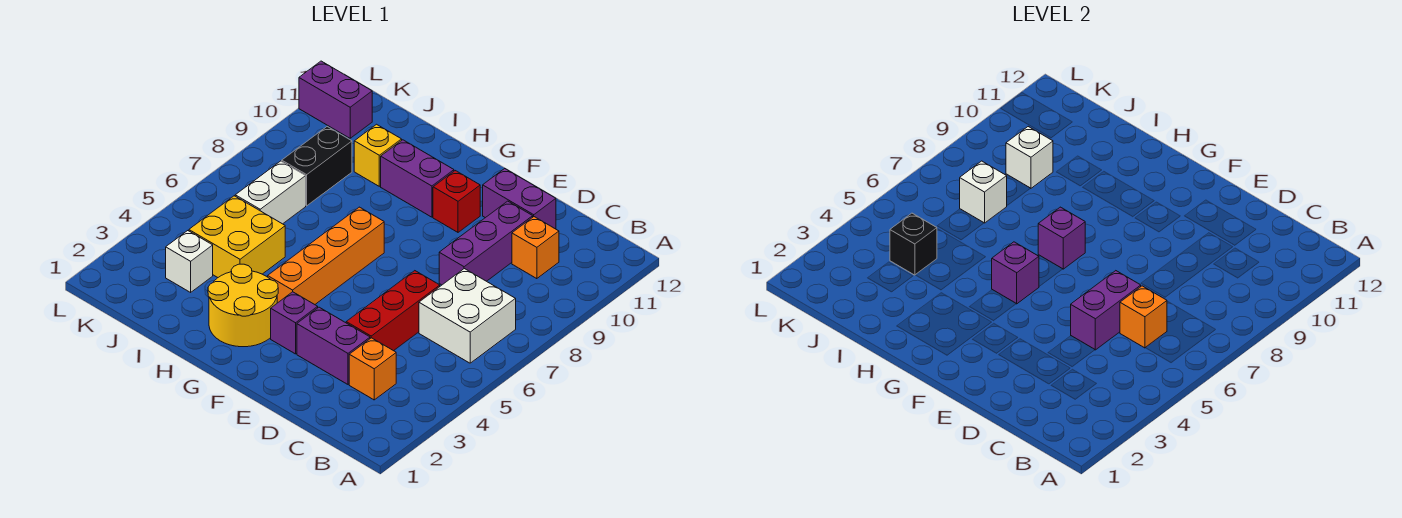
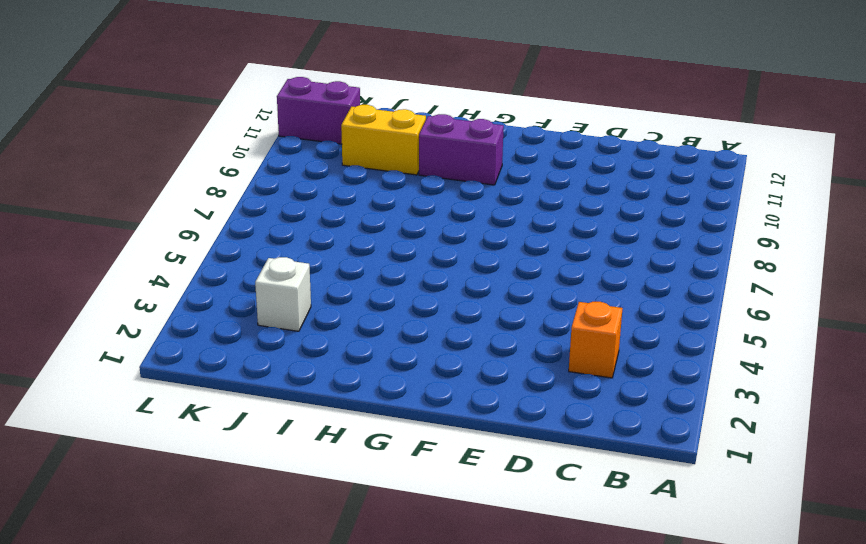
yellow 1x2 brick [341,105,426,175] -> yellow 1x1 brick [354,124,402,186]
none -> white 2x2 brick [419,269,516,363]
none -> orange 1x1 brick [512,217,559,279]
none -> purple 1x2 brick [297,307,370,384]

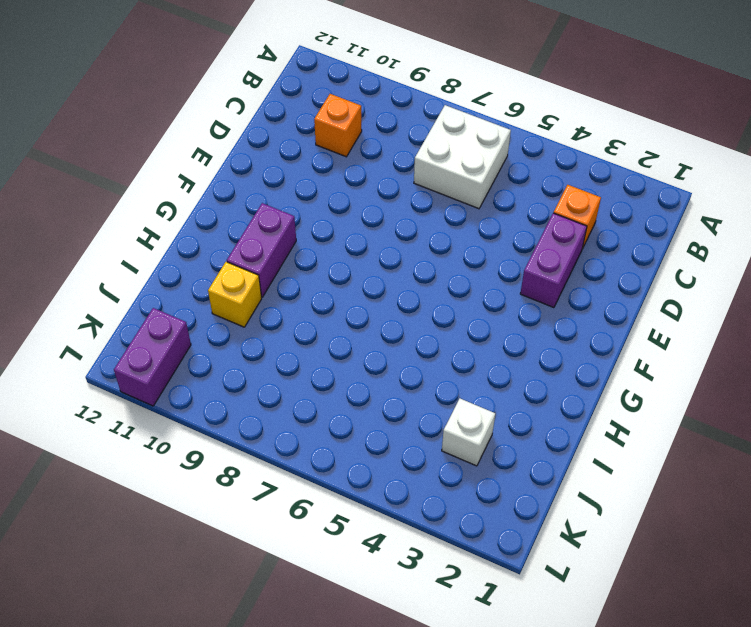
none -> red 1x3 brick [346,271,440,351]
none -> purple 1x3 brick [439,201,533,285]
none -> purple 1x2 brick [483,169,556,229]

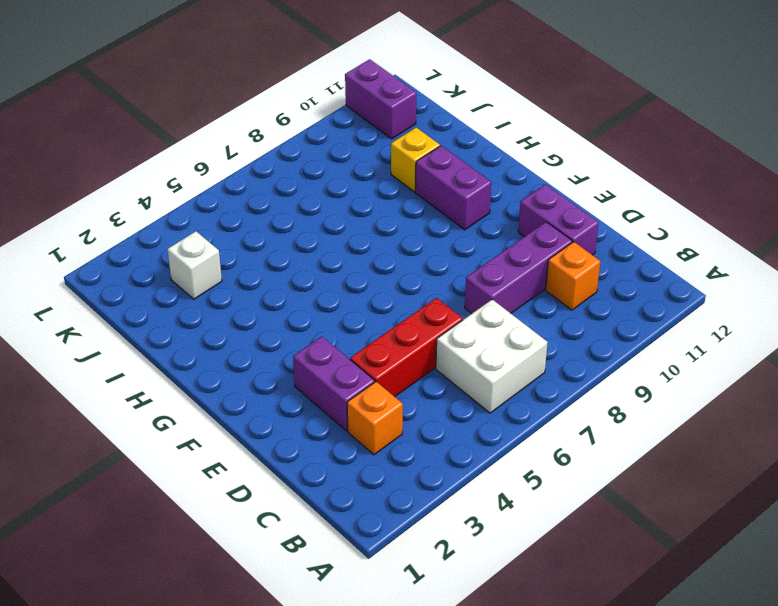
none -> purple 1x1 brick [271,292,318,354]
none -> red 1x1 brick [433,171,480,232]
none -> yellow 2x2 round brick [208,264,278,347]

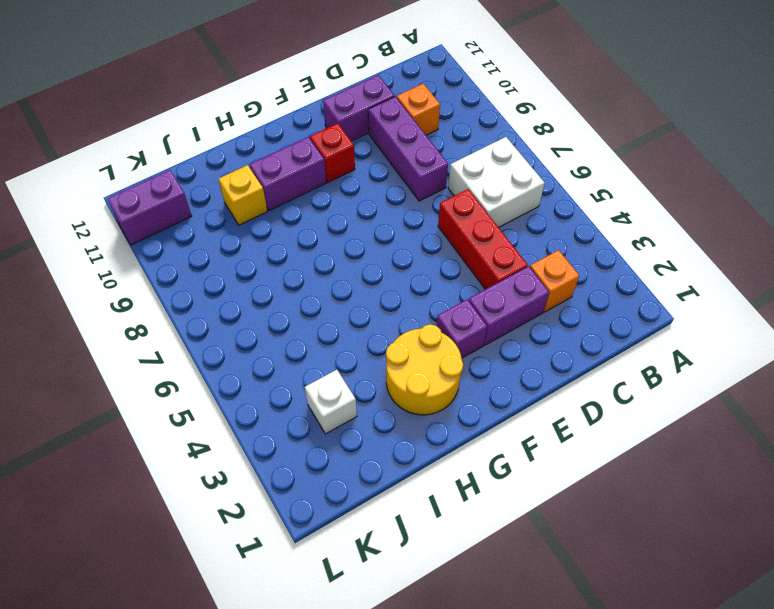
none -> orange 1x4 brick [268,207,384,304]
none -> yellow 2x2 brick [189,196,285,277]
none -> white 1x2 brick [235,161,306,224]

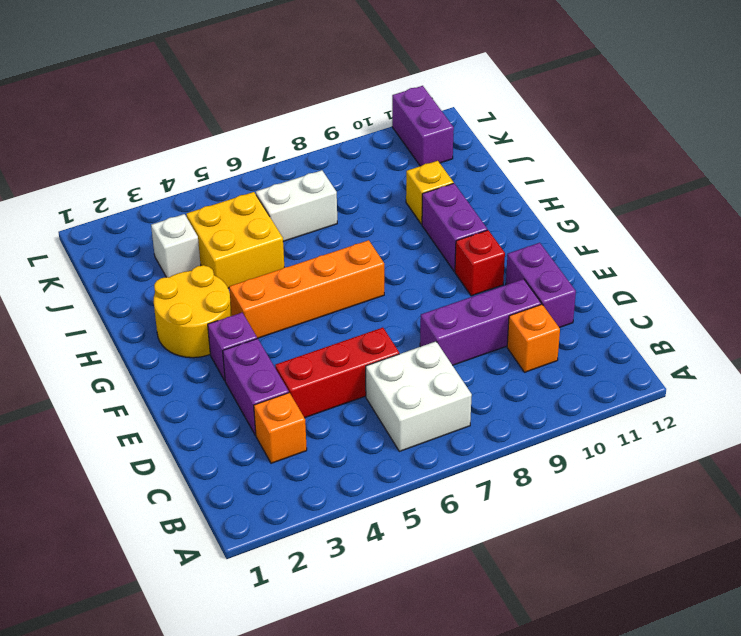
none -> black 1x2 brick [282,127,352,206]
none -> orange 1x1 brick [1120,286,1167,348]
none -> purple 1x2 brick [1071,271,1141,350]

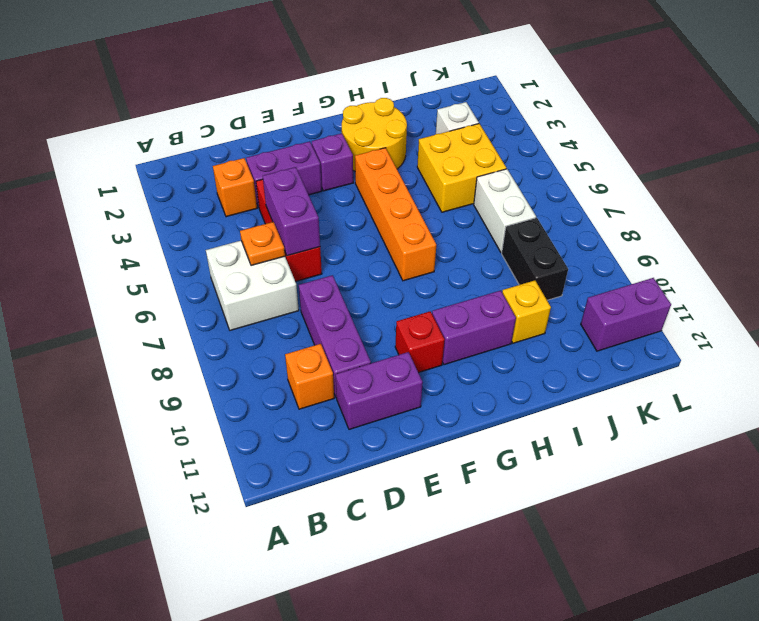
orange 1x1 plate [240,222,285,266] -> orange 1x1 brick [1120,286,1167,348]
none -> purple 1x1 brick [992,242,1039,304]
none -> purple 1x1 brick [1038,207,1085,269]
none -> black 1x1 brick [890,213,937,275]

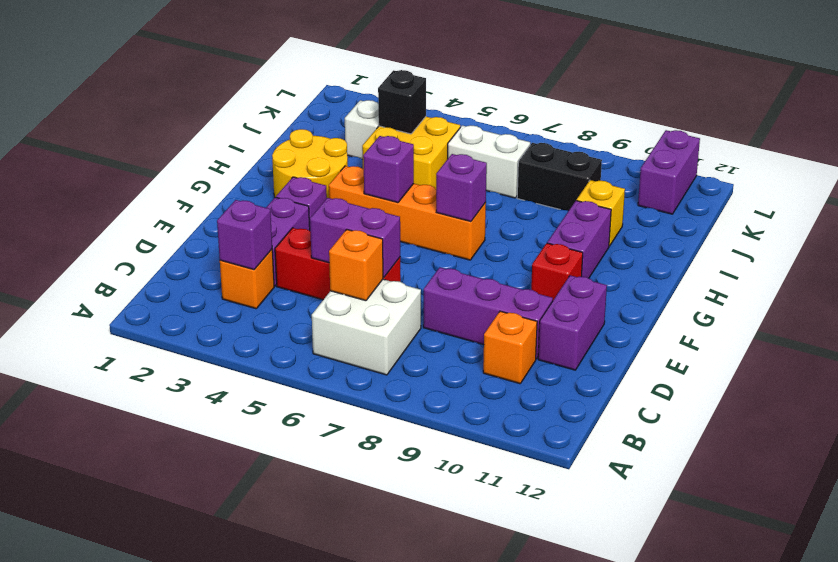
purple 1x1 brick [217,200,272,270] -> none
none -> white 1x1 brick [960,161,1007,223]
none -> white 1x1 brick [1006,127,1053,188]

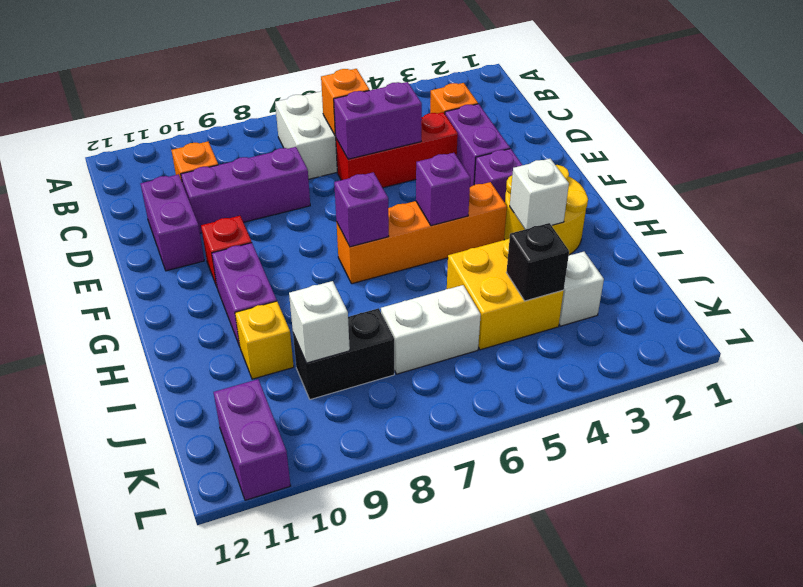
white 1x1 brick [510,159,569,229] -> white 1x1 brick moved to [960,161,1007,223]

